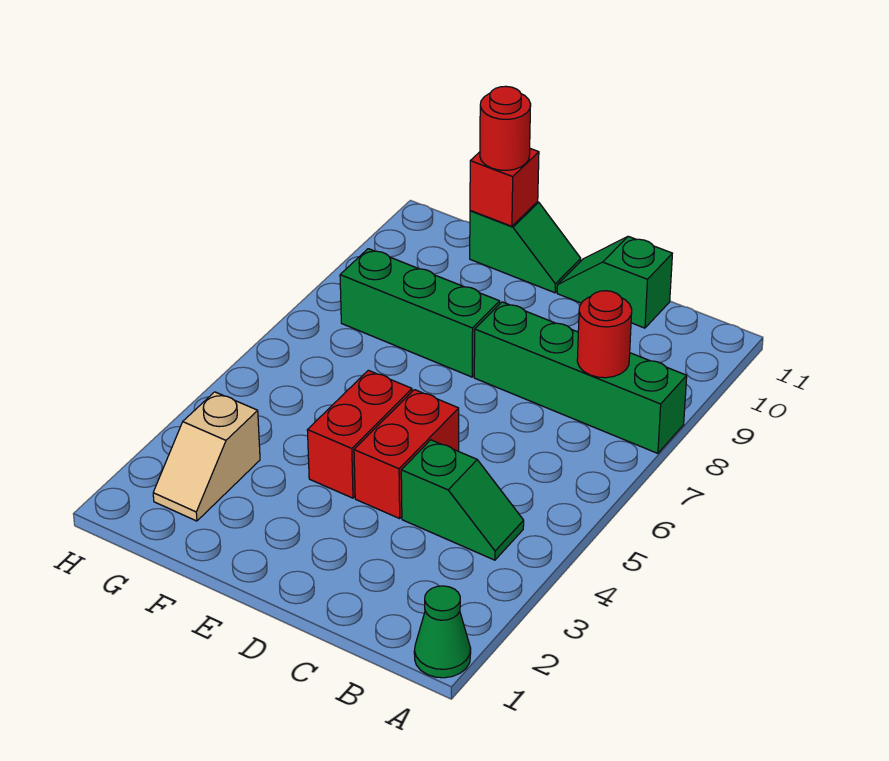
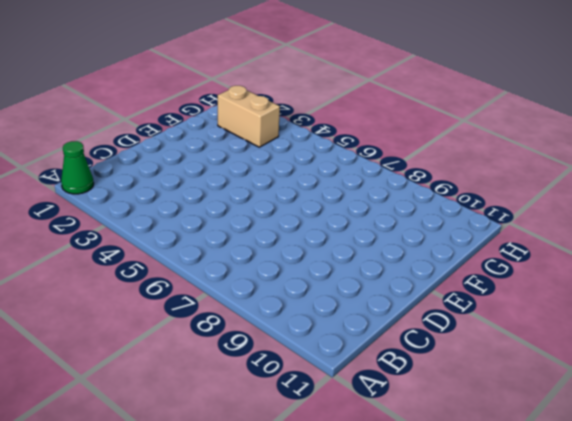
tan 1x2 brick [218,86,280,147] -> tan 1x2 slope [153,392,260,521]
none -> green 1x4 brick [474,302,687,453]
none -> green 1x2 slope [401,440,524,560]
none -> green 1x2 slope [557,236,672,328]

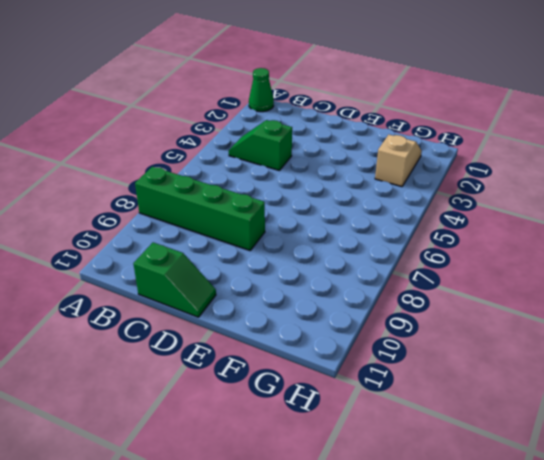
none -> red 1x2 brick [354,390,459,518]
none -> red 1x2 brick [307,370,412,498]
none -> green 1x3 brick [340,249,500,377]

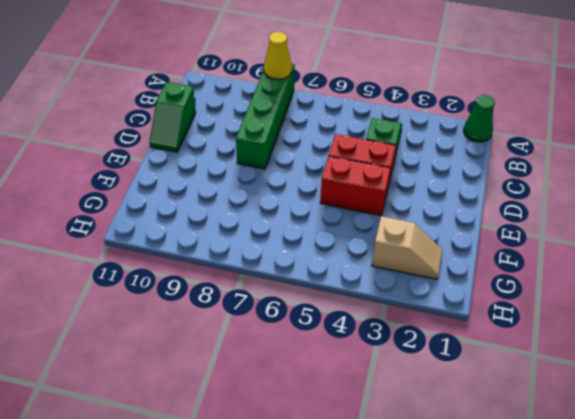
yellow 1x1 cone [264,32,292,79] -> none
none -> green 1x3 brick [340,249,500,377]
none -> green 1x2 slope [470,202,581,293]
none -> red 1x1 round brick [577,291,632,378]

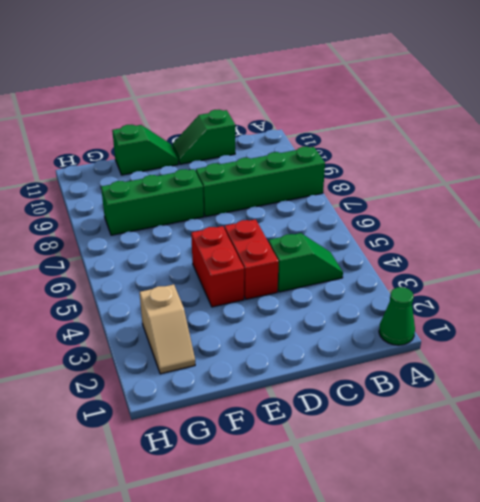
none -> red 1x1 round brick [577,291,632,378]
none -> red 1x1 brick [470,149,539,226]
none -> red 1x1 round brick [480,86,531,170]

